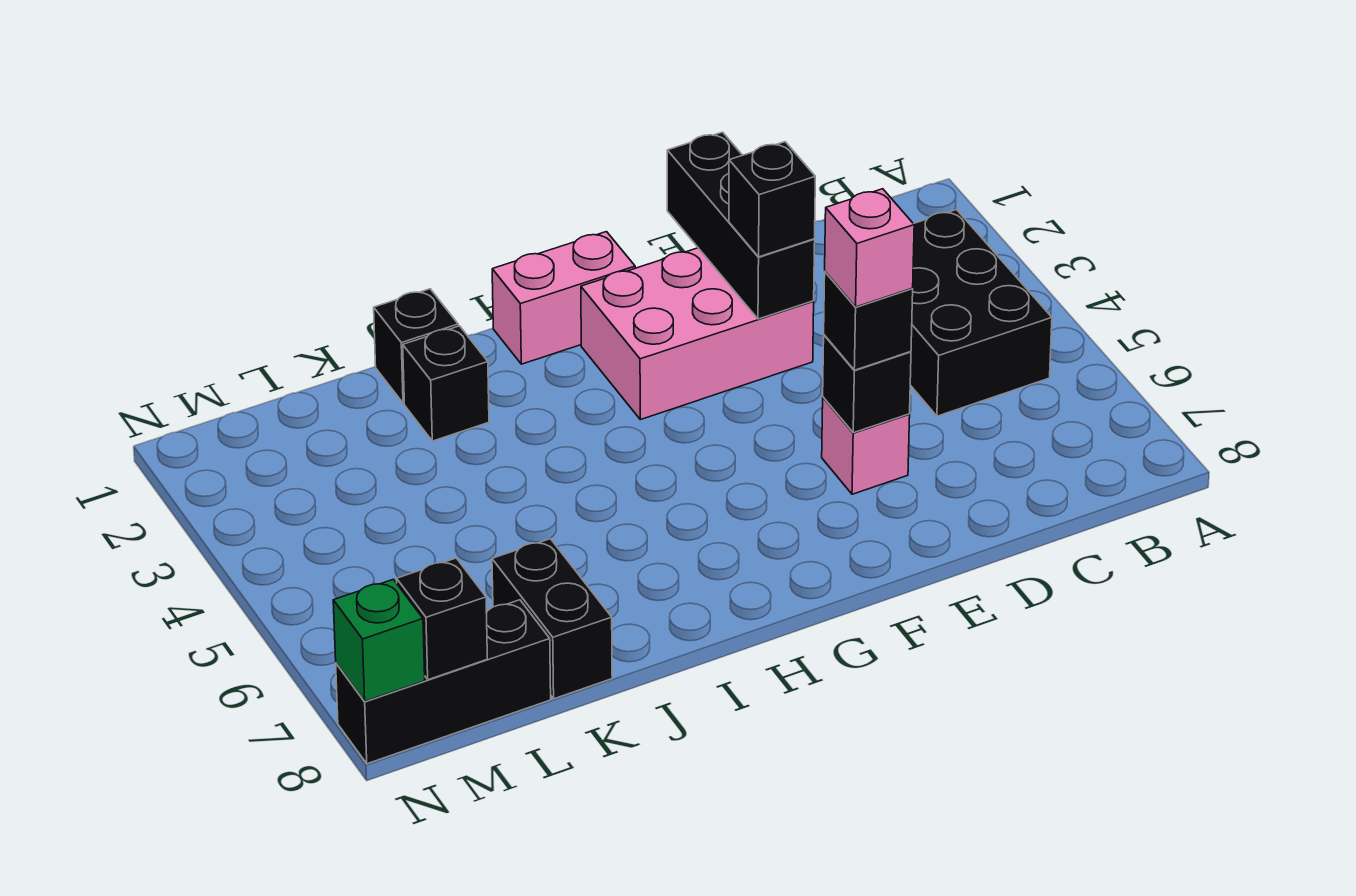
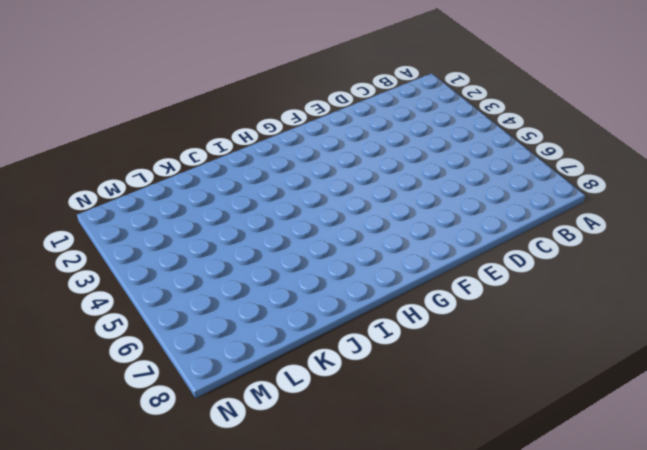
none -> black 2x3 brick [910,210,1052,416]
none -> pink 2x3 brick [581,248,814,420]
none -> pink 1x1 brick [822,397,910,494]

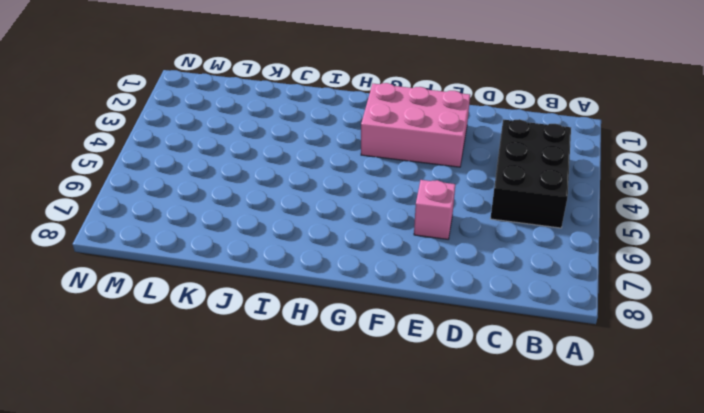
none -> pink 1x2 brick [492,232,635,364]
none -> black 1x1 brick [374,289,458,403]
none -> black 1x1 brick [403,326,489,441]

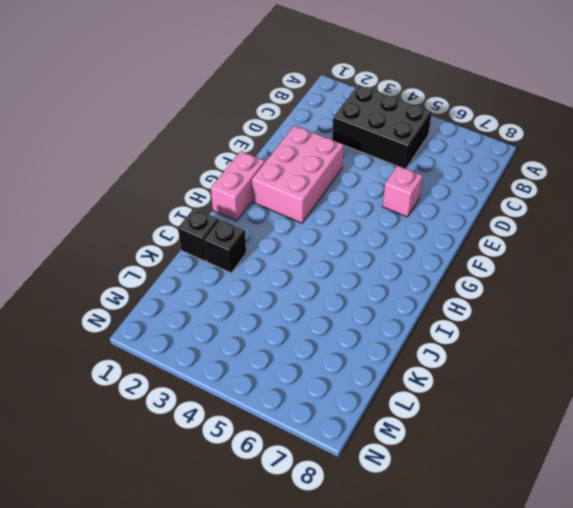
none -> black 1x2 brick [492,539,612,699]
none -> black 1x3 brick [336,600,551,764]
none -> black 1x3 brick [667,132,815,319]

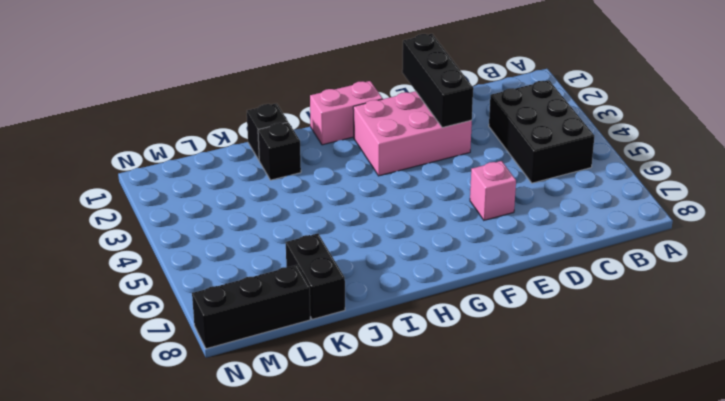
none -> black 1x1 brick [823,335,911,433]
none -> black 1x1 brick [397,558,487,680]
none -> green 1x1 brick [333,579,425,701]

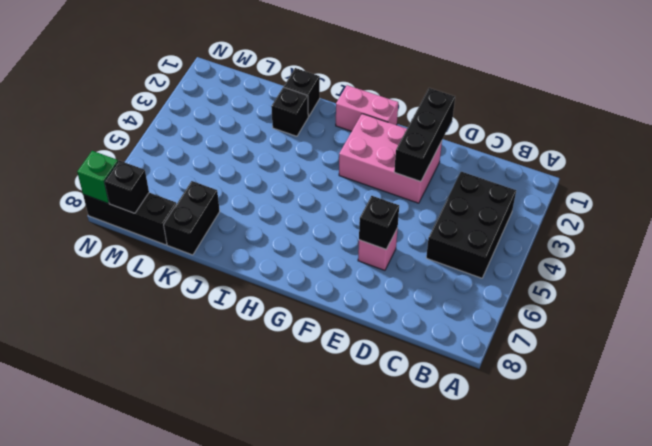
none -> black 1x1 brick [729,142,815,257]
none -> black 1x1 brick [824,272,913,370]
none -> pink 1x1 brick [825,189,914,307]

